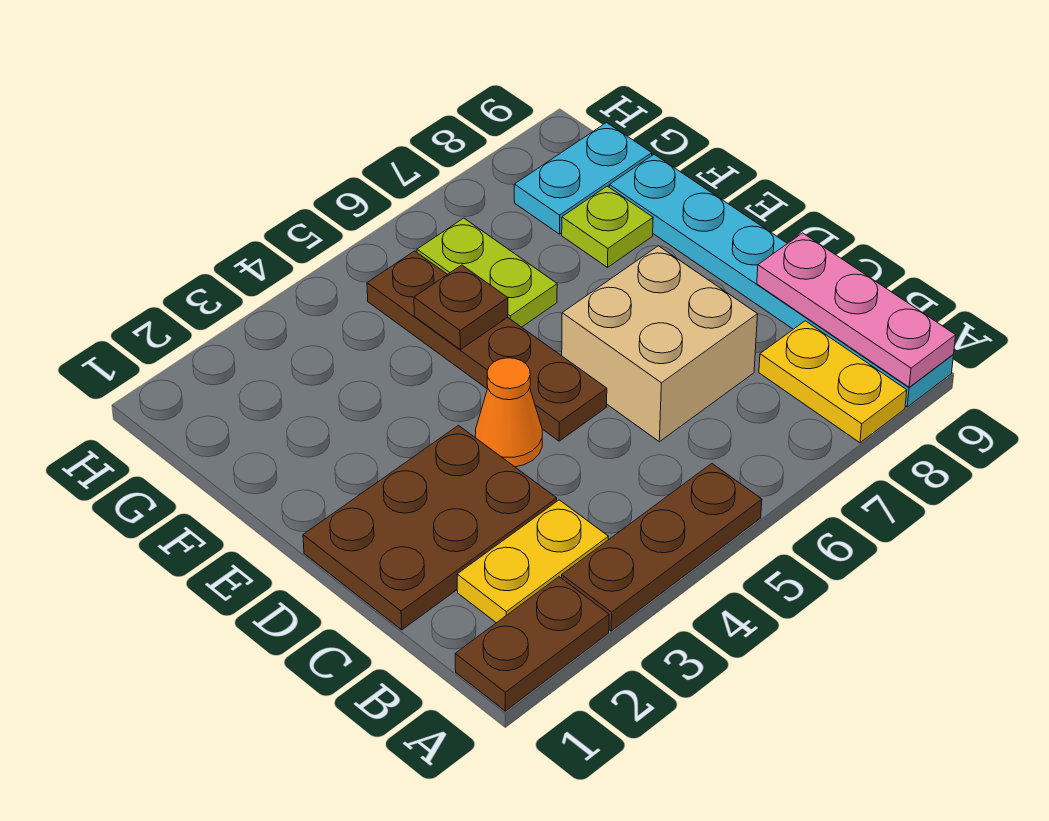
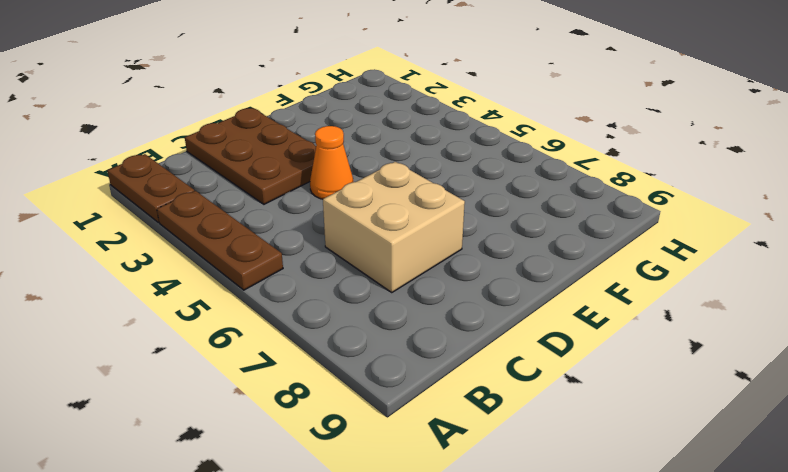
none -> yellow 1x2 plate [759,321,907,443]
none -> cyan 1x6 plate [609,155,953,407]
none -> yellow 1x2 plate [457,500,608,623]

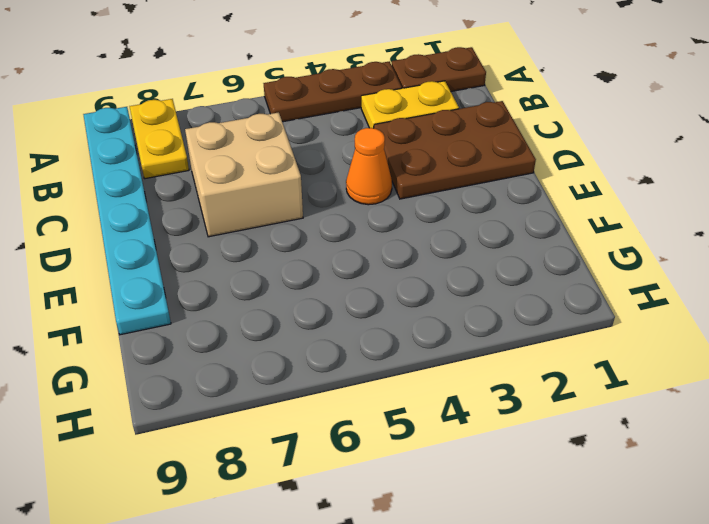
none -> brown 1x4 plate [367,251,607,441]
none -> lime 1x2 plate [417,218,557,327]
none -> lime 1x1 plate [562,186,653,267]

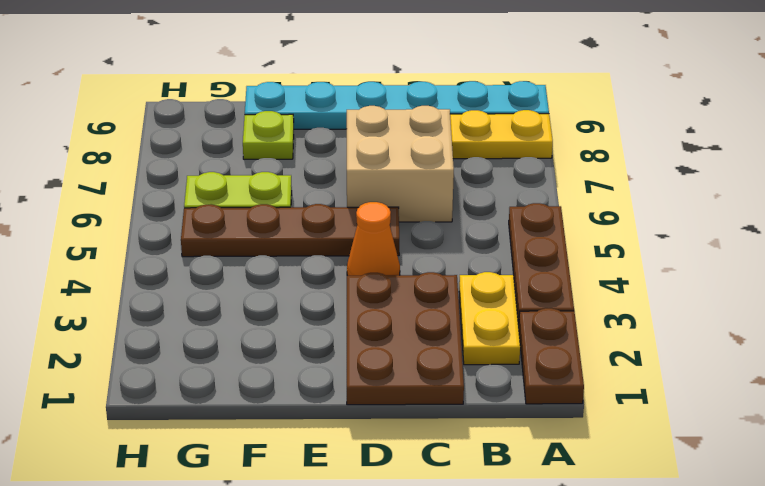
none -> cyan 1x2 plate [514,123,652,234]
none -> pink 1x3 plate [757,233,956,387]
none -> brown 1x1 plate [414,265,508,350]

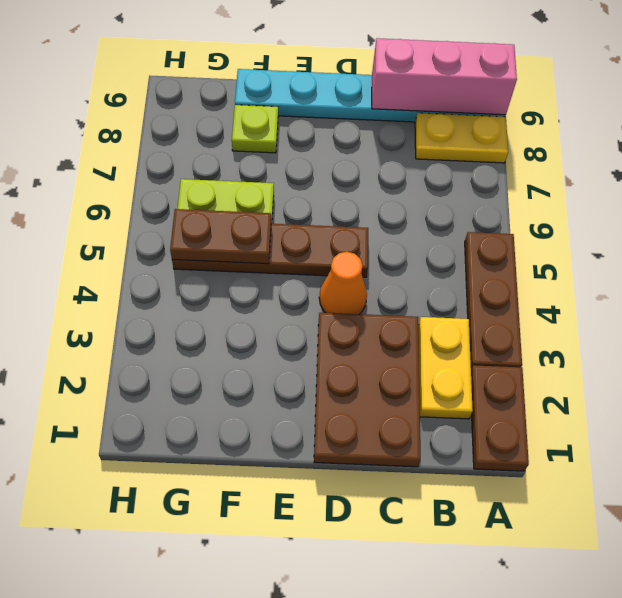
pink 1x3 brick [372,38,517,115] -> pink 1x3 plate [757,233,956,387]
brown 1x2 plate [170,209,271,264] -> brown 1x1 plate [414,265,508,350]
none -> tan 2x2 brick [562,246,758,442]
none -> cyan 1x2 plate [514,123,652,234]

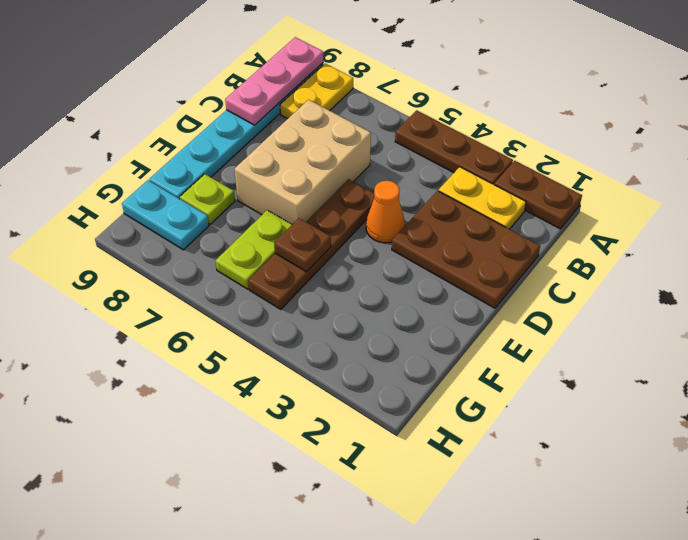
tan 2x3 brick [235,100,371,224] -> tan 2x2 brick [562,246,758,442]

